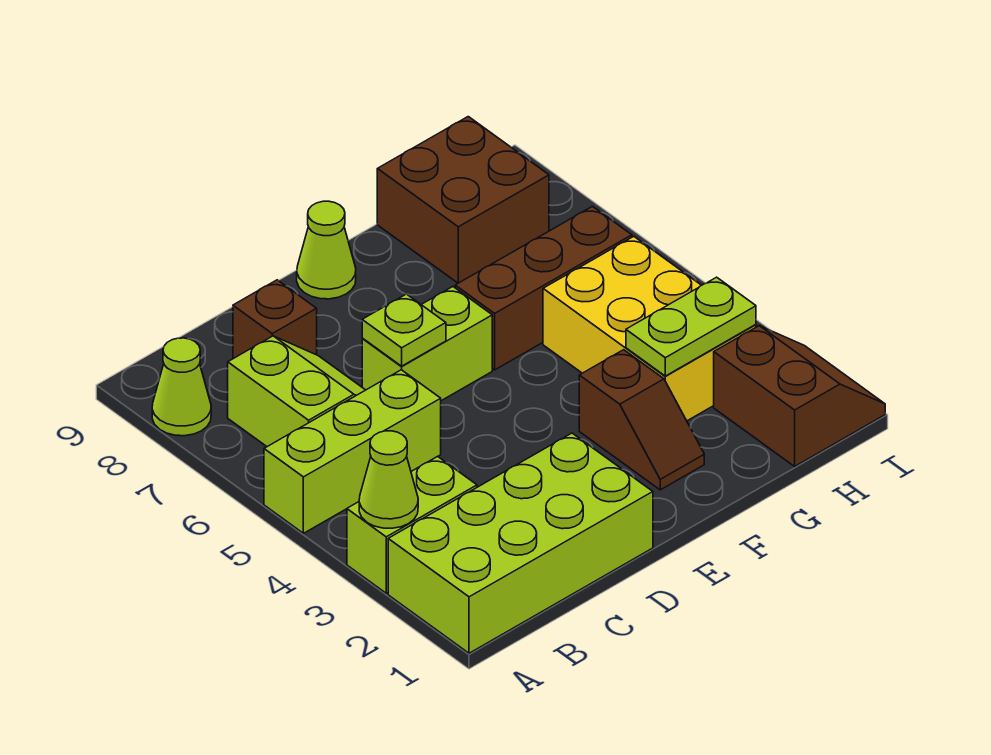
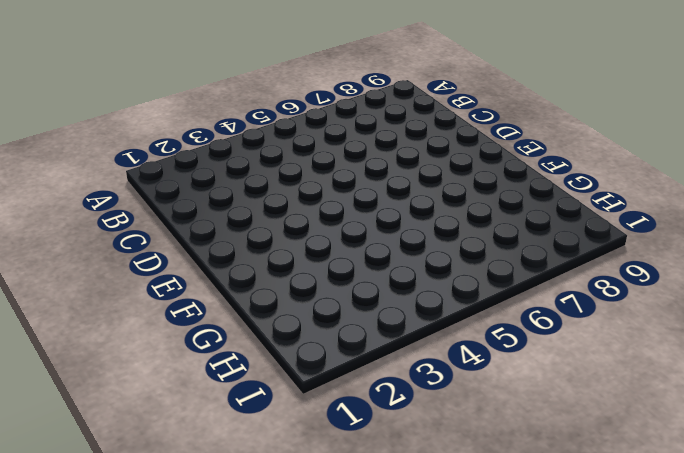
none -> lime 2x4 brick [388,433,653,653]
none -> lime 1x2 brick [347,456,477,593]
none -> lime 1x3 brick [264,370,441,533]

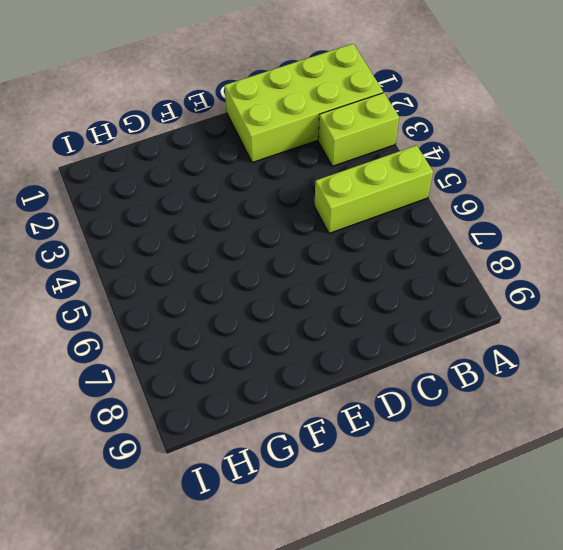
none -> lime 1x1 cone [152,338,211,436]
none -> lime 2x2 slope [228,336,365,447]
none -> brown 1x1 brick [233,280,317,359]

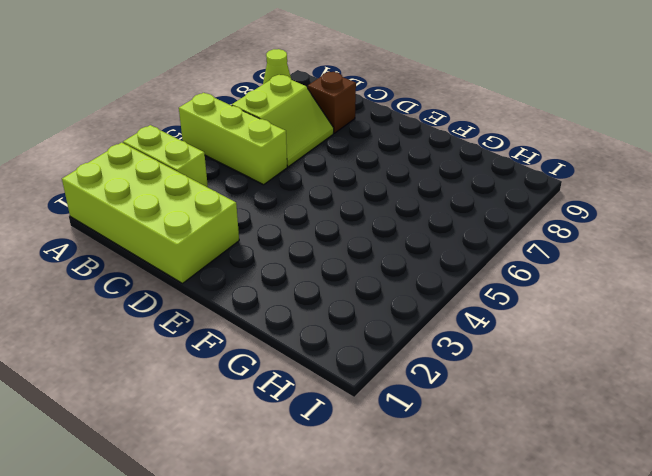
none -> lime 1x2 brick [362,287,492,401]
none -> lime 1x1 cone [297,201,356,299]
none -> brown 1x2 slope [579,350,704,490]

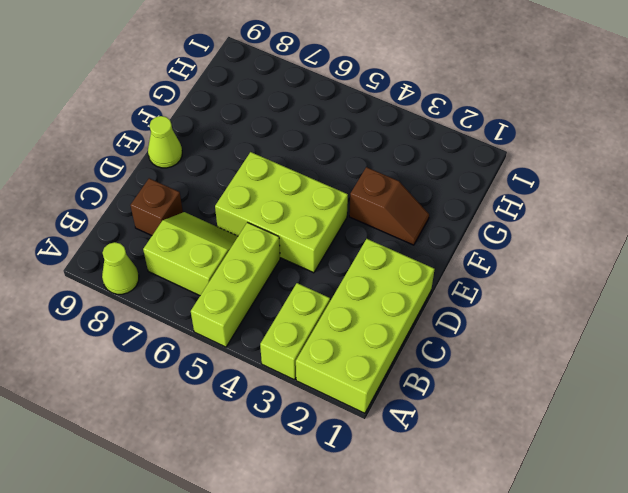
lime 2x3 brick [215,152,348,273] -> lime 1x2 brick [362,287,492,401]
none -> brown 1x3 brick [455,206,632,370]
none -> yellow 2x3 brick [543,236,756,421]
none -> brown 2x2 brick [377,117,549,283]

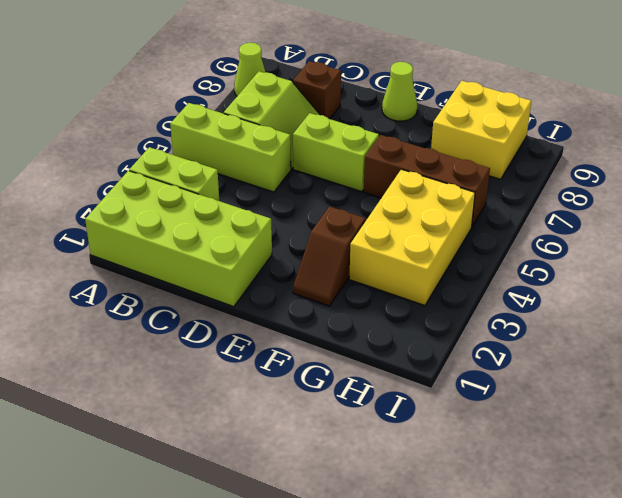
yellow 2x2 brick [431,81,531,179] -> brown 2x2 brick [377,117,549,283]
none -> brown 2x2 slope [714,326,885,466]
none -> lime 1x1 cone [359,431,418,528]
none -> lime 1x1 plate [362,294,446,366]

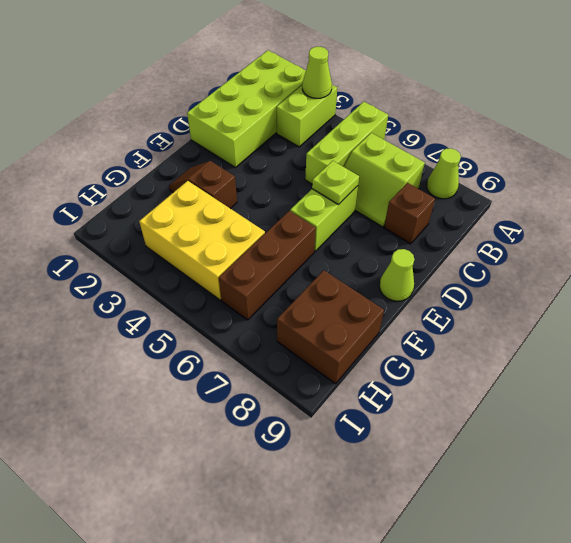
none -> brown 2x2 slope [714,326,885,466]
none -> lime 1x2 plate [626,277,756,376]

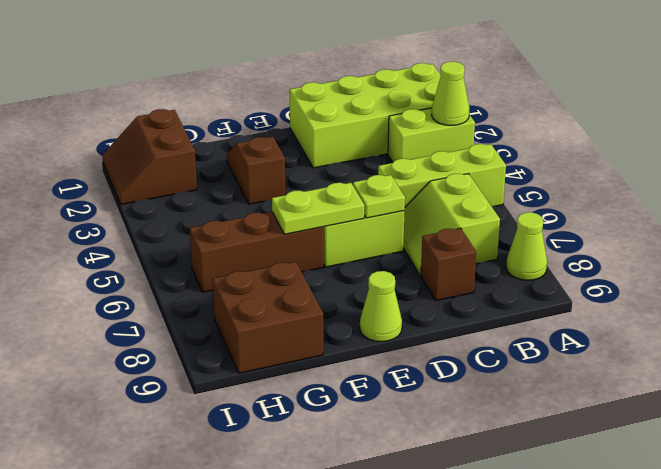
lime 1x2 plate [272,183,364,234] -> lime 1x2 plate moved to [626,277,756,376]
none -> yellow 2x3 brick [543,236,756,421]

